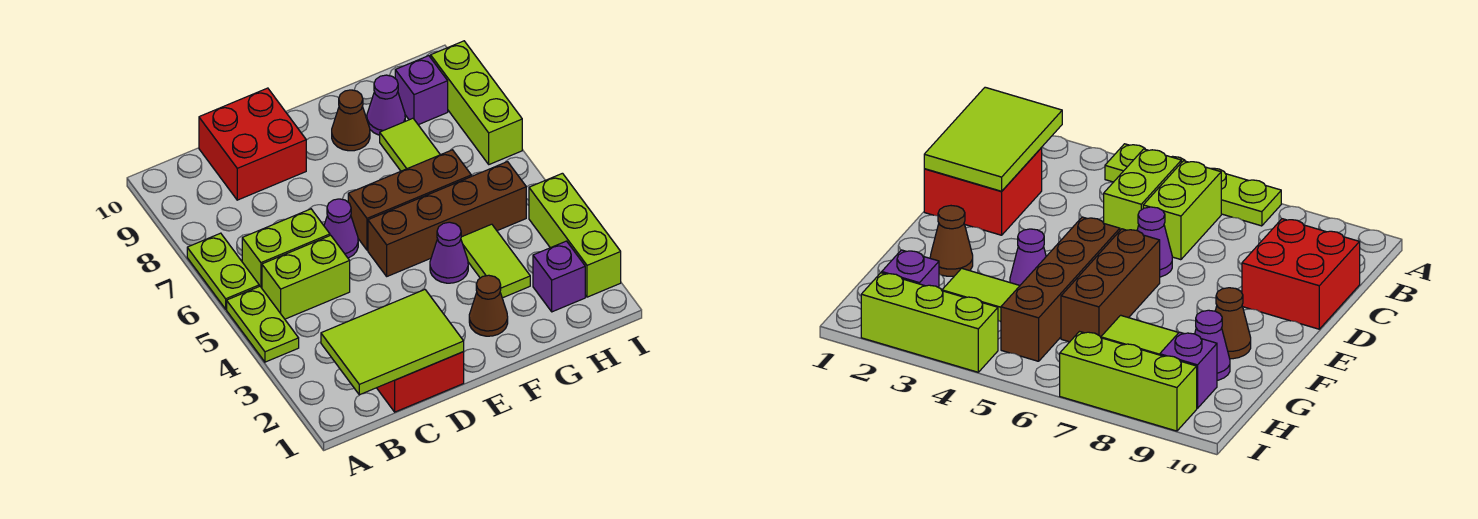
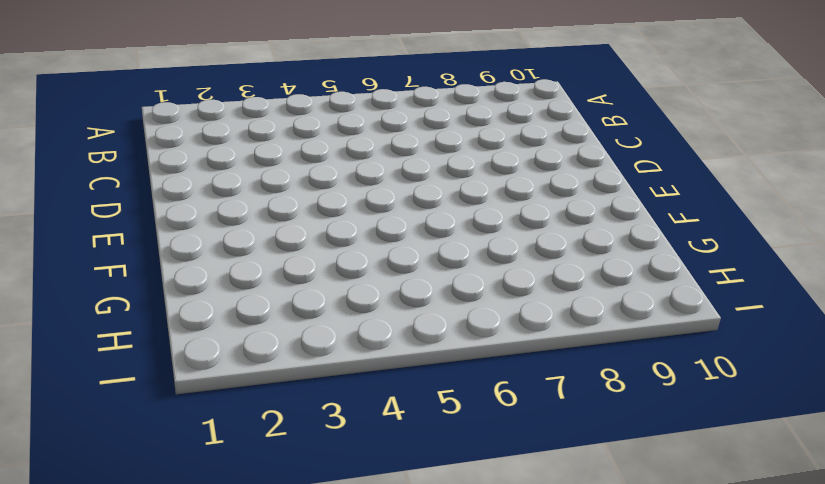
none -> lime 1x2 plate [227,286,299,362]
none -> lime 1x2 plate [187,233,259,309]
none -> lime 1x2 brick [262,235,350,319]

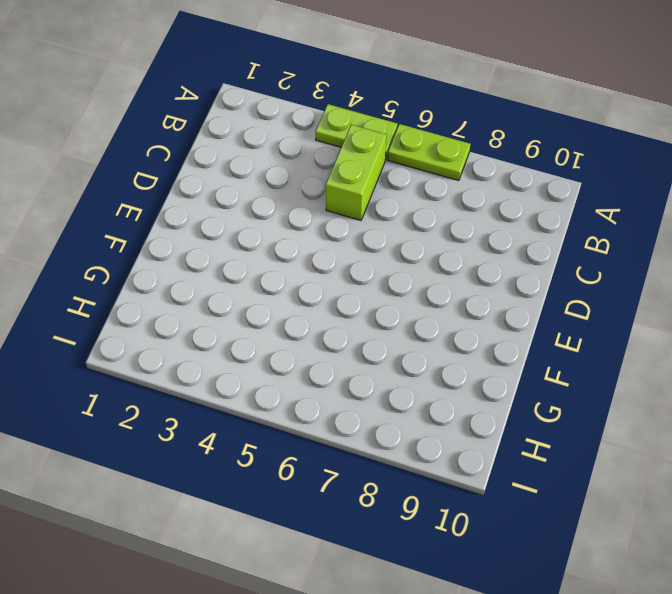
none -> lime 1x2 brick [242,209,330,288]
none -> red 2x2 brick [377,352,464,412]
none -> red 2x2 brick [199,88,306,200]

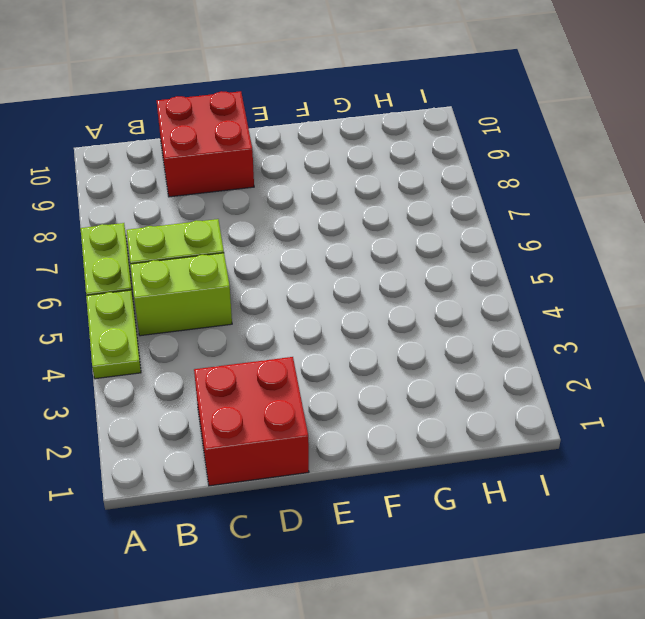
none -> purple 1x1 cone [324,199,358,258]
none -> brown 1x4 brick [368,162,526,276]
none -> brown 1x3 brick [348,150,471,250]

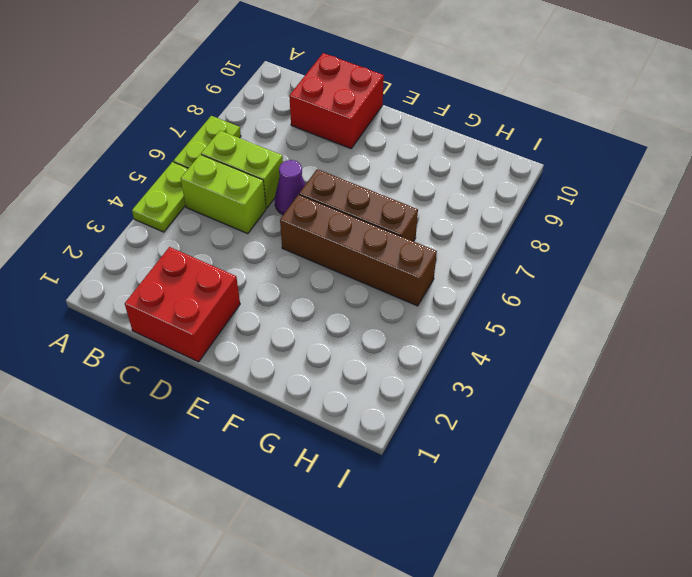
none -> brown 1x1 cone [469,275,508,336]
none -> purple 1x1 cone [430,222,468,283]
none -> brown 1x1 cone [332,90,370,151]

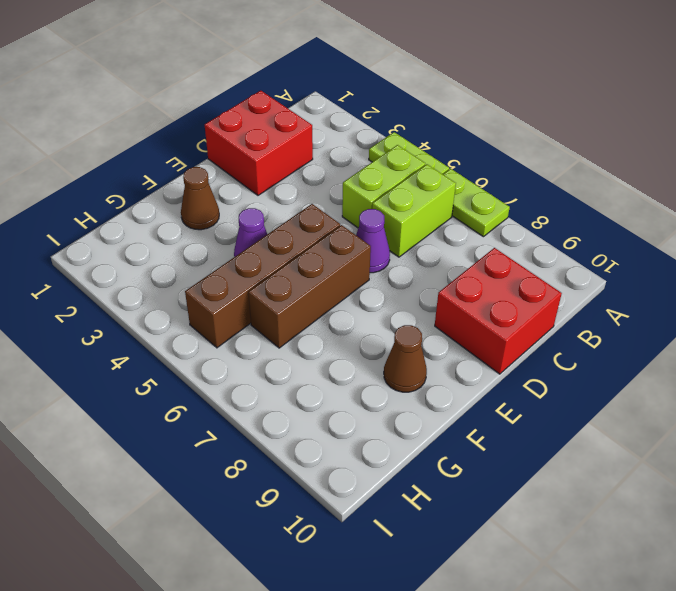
none -> lime 1x2 tile [461,224,530,298]
none -> lime 1x2 tile [380,118,440,171]
none -> purple 1x1 cone [367,75,405,135]

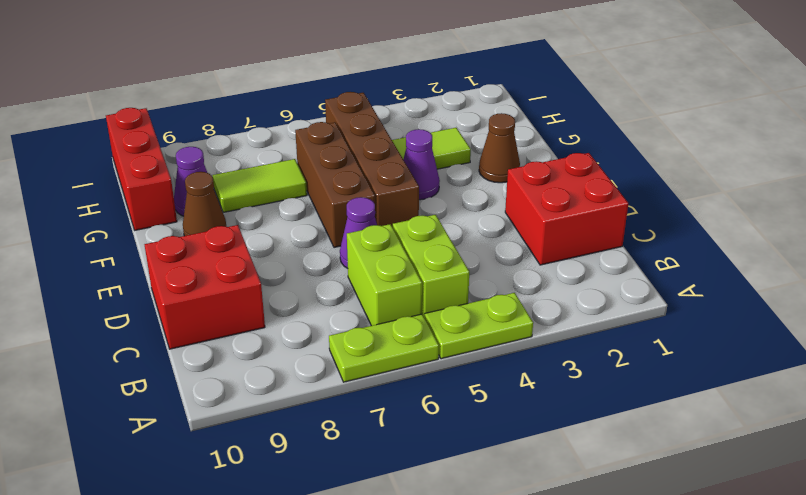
red 1x3 brick [106,108,177,230] -> none
none -> purple 1x1 brick [533,241,585,312]
none -> purple 1x1 brick [395,56,448,125]
none -> lime 1x3 brick [529,173,621,297]

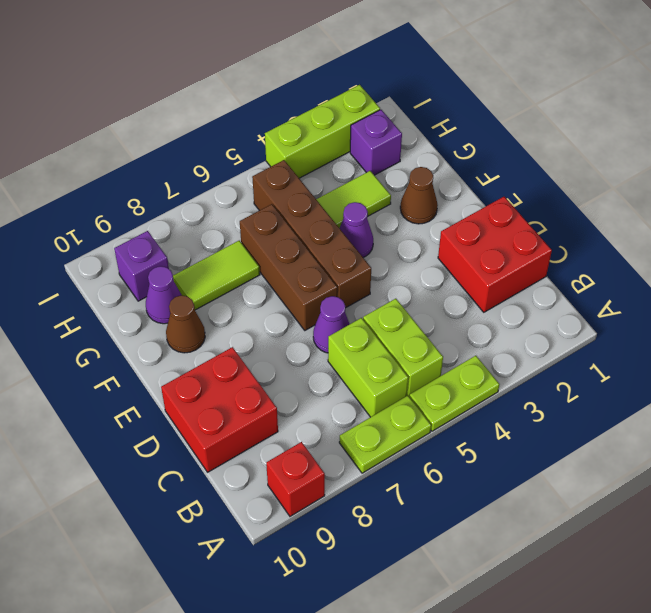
red 1x1 brick [266,442,325,516] -> none
none -> lime 1x3 brick [431,41,522,164]
none -> lime 2x3 tile [321,290,464,395]

